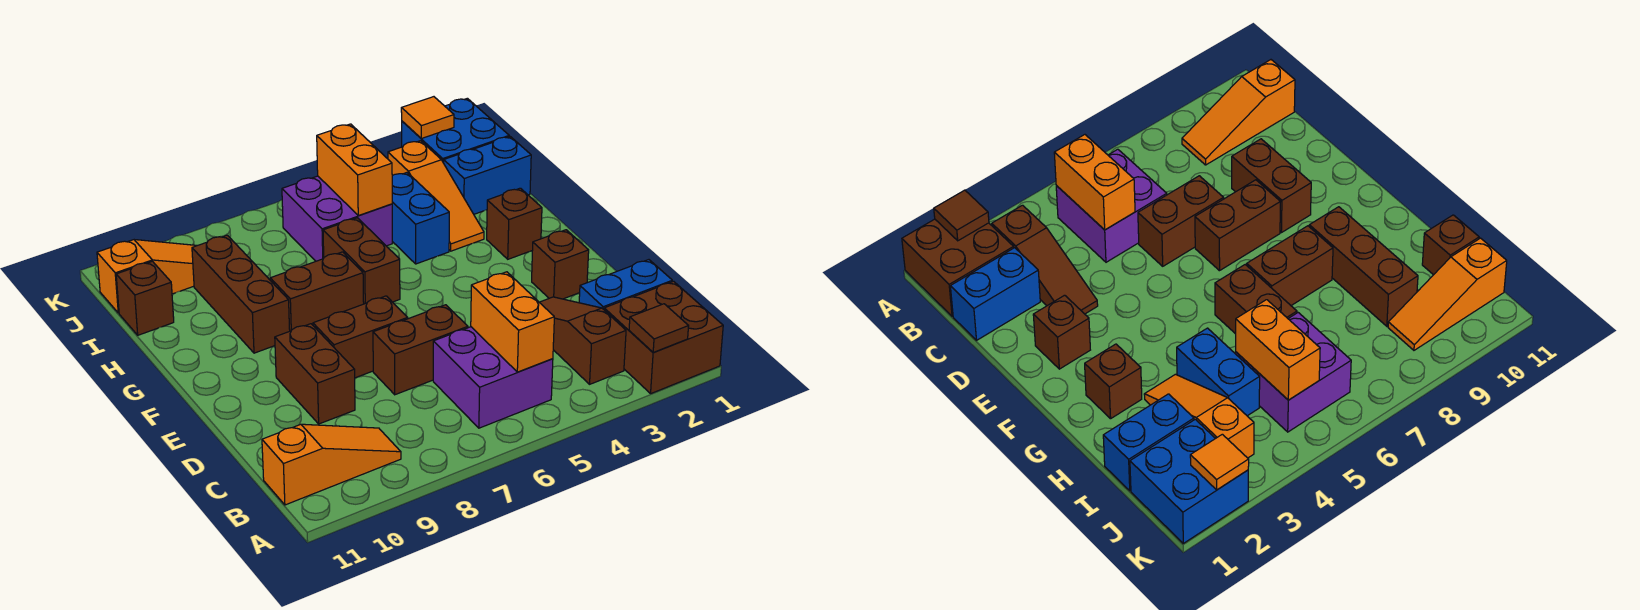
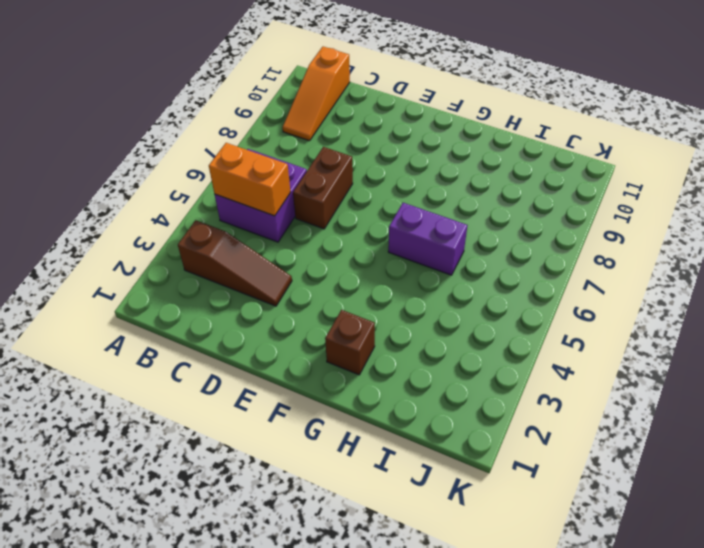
purple 1x2 brick [388,203,467,275] -> brown 1x2 brick [323,218,400,304]
none -> brown 2x2 brick [604,281,723,393]
none -> blue 1x2 brick [579,260,672,309]
none -> brown 1x2 brick [275,324,355,424]

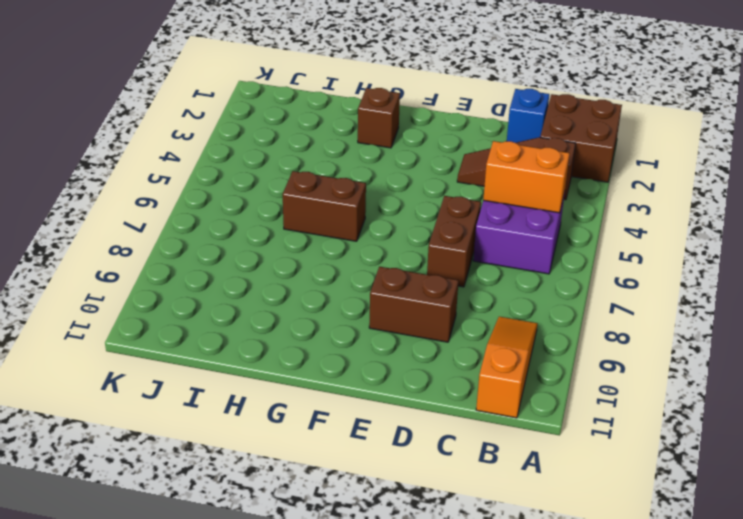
blue 1x1 brick [507,89,549,143] -> blue 1x2 brick [579,260,672,309]
none -> brown 1x1 brick [532,230,589,299]
none -> brown 1x2 brick [313,296,408,378]
none -> brown 1x2 brick [270,252,364,331]

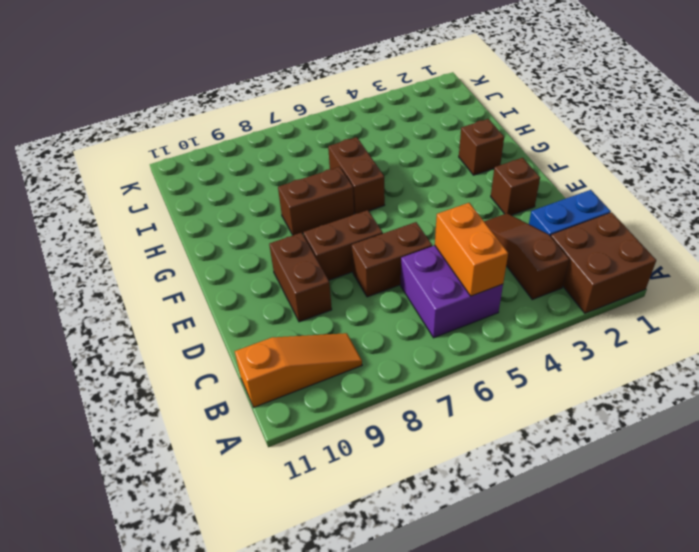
none -> brown 1x3 brick [192,235,290,353]
none -> orange 1x3 slope [388,141,484,251]
none -> blue 1x2 brick [392,173,449,264]

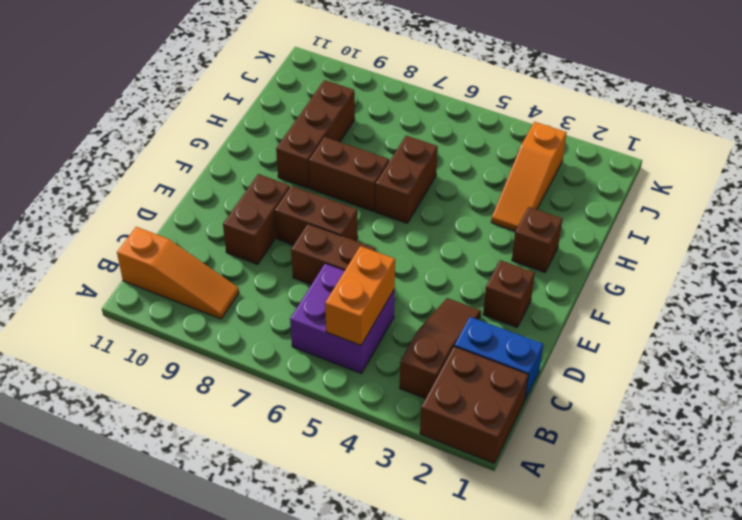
none -> blue 1x2 brick [392,173,449,264]
none -> blue 1x2 brick [444,137,531,214]
none -> purple 2x2 brick [282,176,392,261]

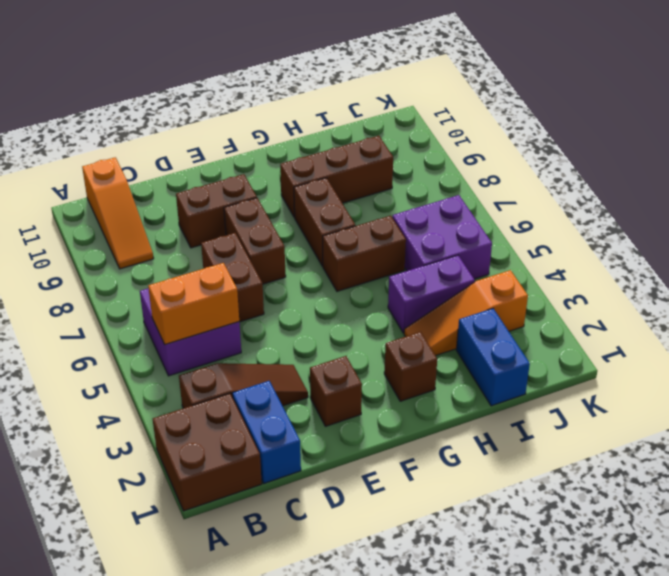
purple 1x2 brick [388,255,475,333] -> blue 1x2 brick [392,173,449,264]
none -> brown 1x1 brick [116,261,174,335]
none -> blue 2x2 brick [402,98,509,163]
none -> orange 1x3 slope [97,240,197,313]

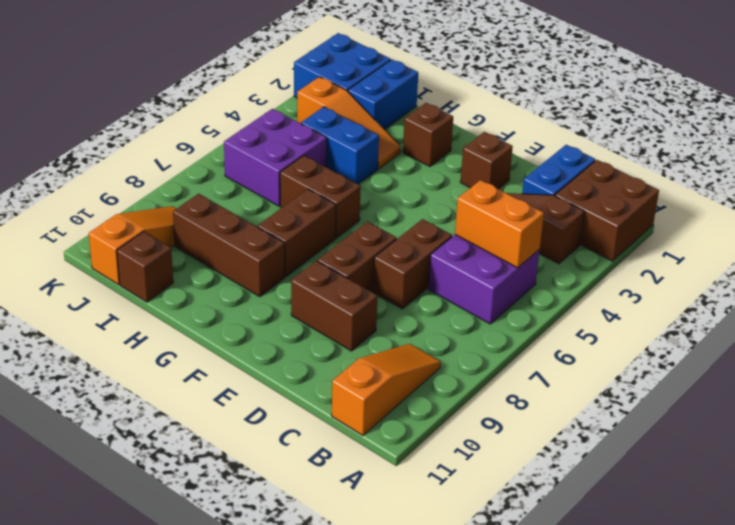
none -> brown 1x1 tile [629,304,689,352]
none -> orange 1x2 brick [317,124,392,216]
none -> orange 1x1 tile [401,97,454,139]

